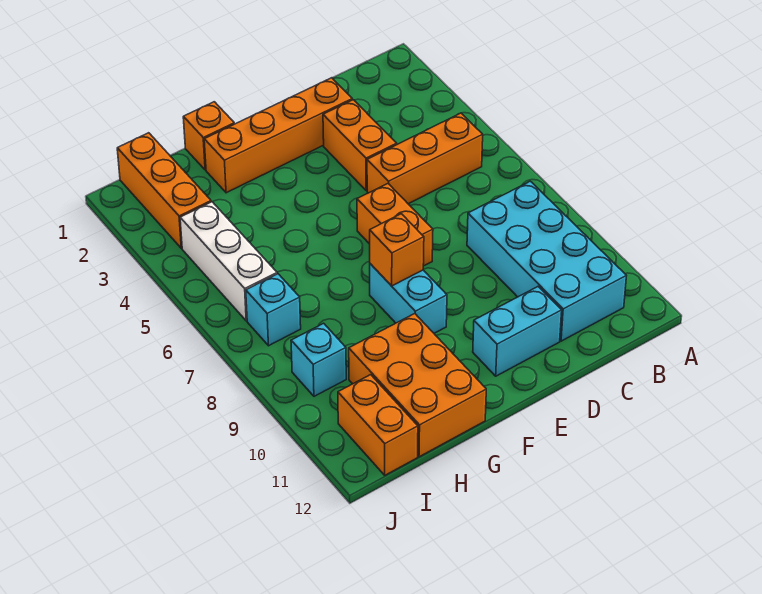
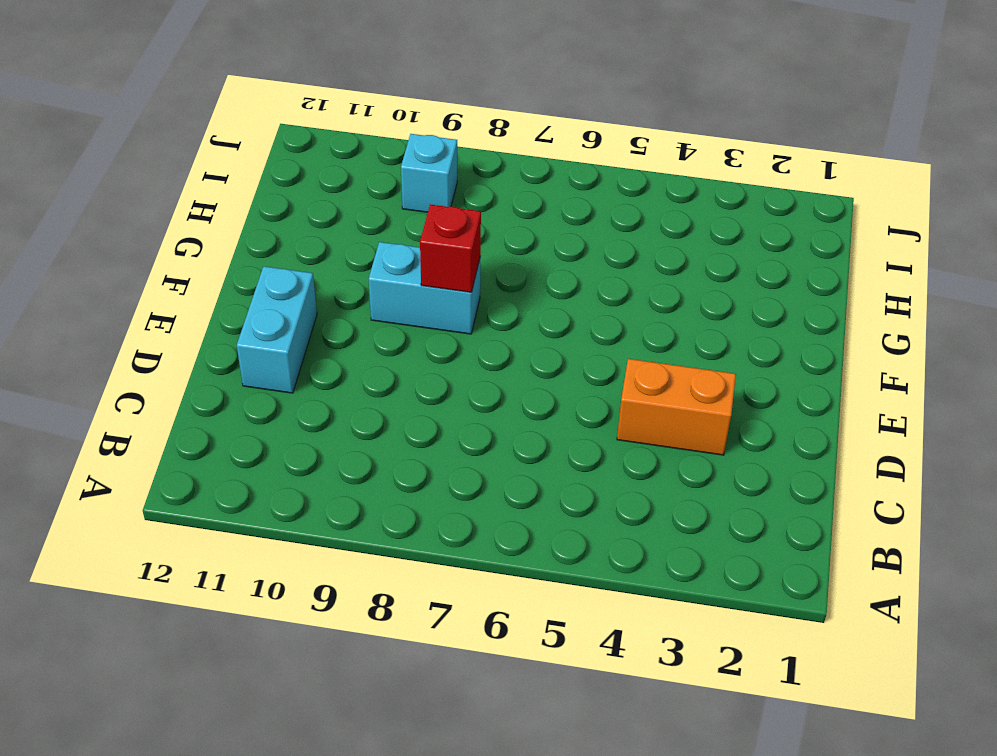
red 1x1 brick [420,205,481,292] -> orange 1x1 brick [370,214,424,286]
none -> orange 1x3 brick [367,113,483,204]
none -> cyan 2x4 brick [467,181,626,341]
none -> orange 1x4 brick [204,78,352,193]

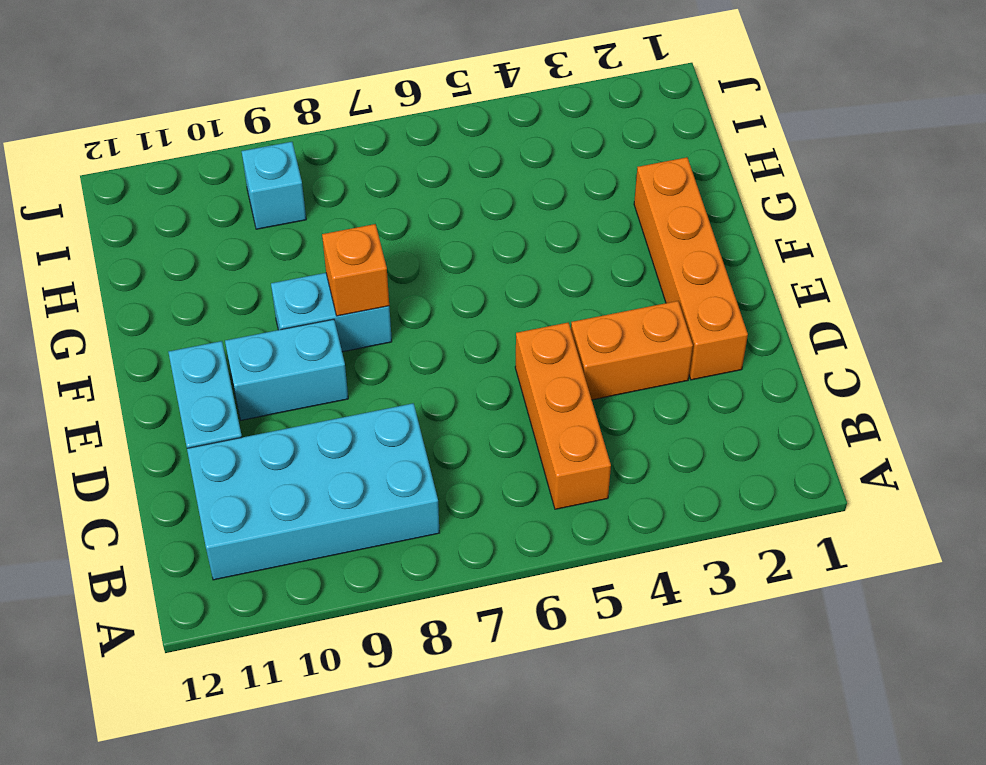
cyan 1x2 brick [225,319,348,420] -> none
none -> orange 1x2 brick [357,184,433,266]
none -> orange 1x1 brick [183,102,234,170]
none -> orange 2x3 brick [349,314,486,457]

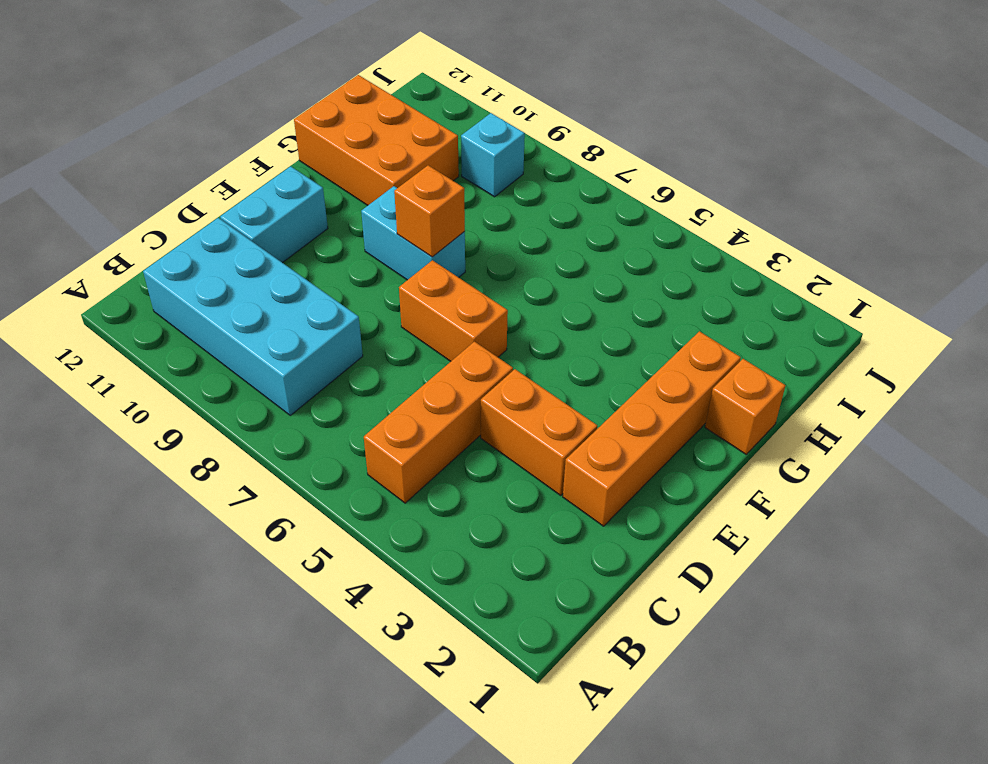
none -> orange 1x3 brick [117,133,211,248]
none -> white 1x3 brick [180,202,277,321]
none -> cyan 1x1 brick [246,274,301,346]

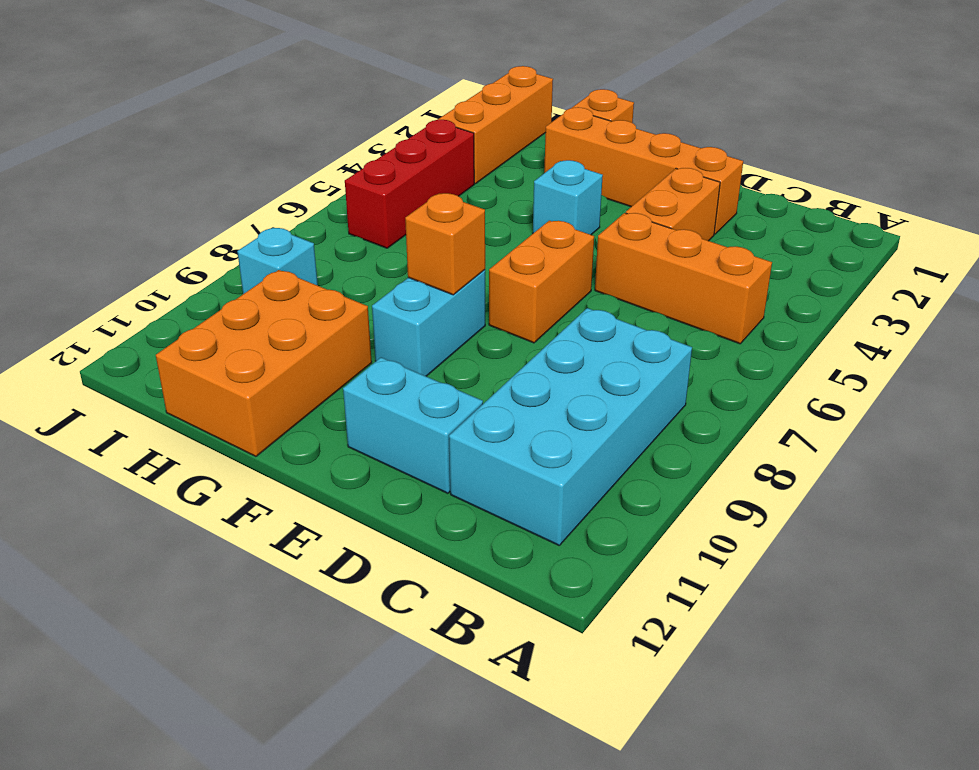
cyan 1x1 brick [533,160,603,235] -> cyan 1x1 brick moved to [246,274,301,346]
red 1x3 brick [345,120,474,248] -> white 1x3 brick [180,202,277,321]
none -> orange 1x2 brick [338,375,418,475]

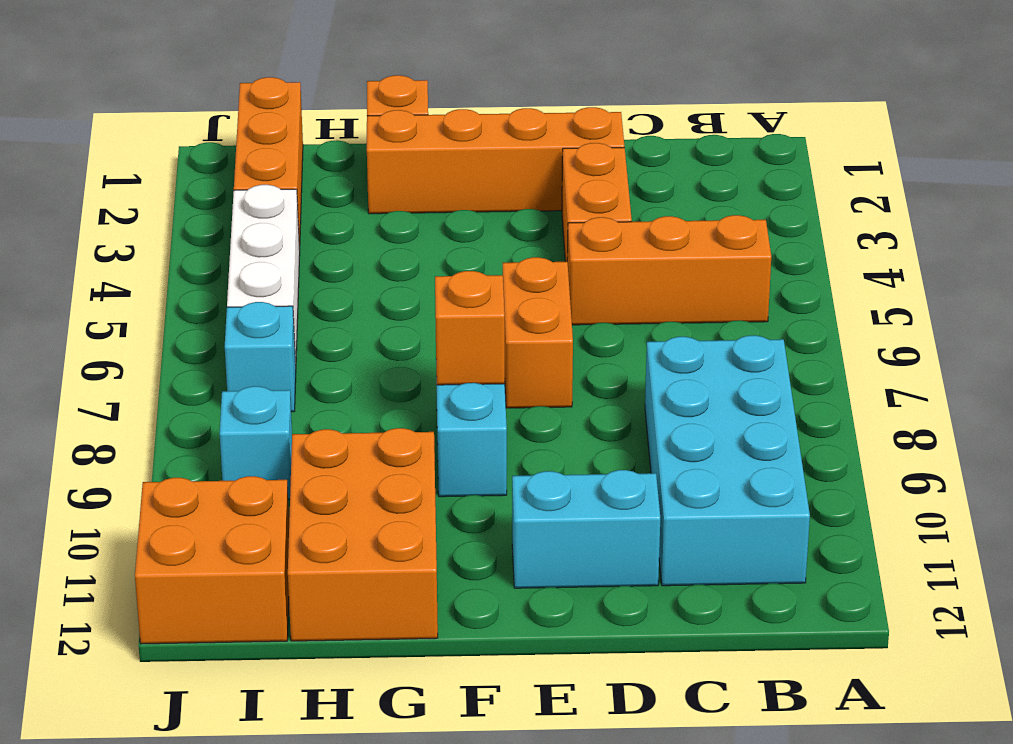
orange 2x2 brick [135,476,289,644] -> orange 1x2 brick [338,375,418,475]

